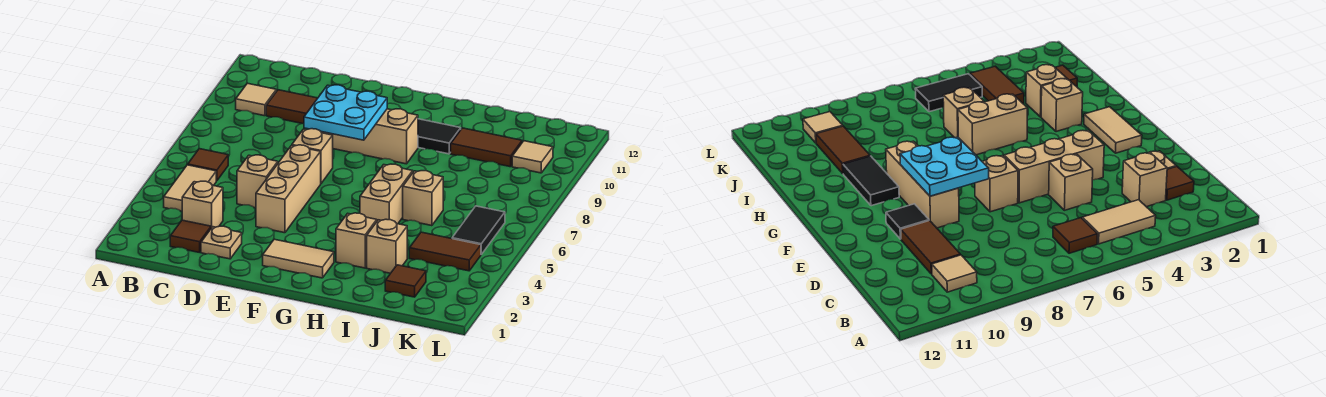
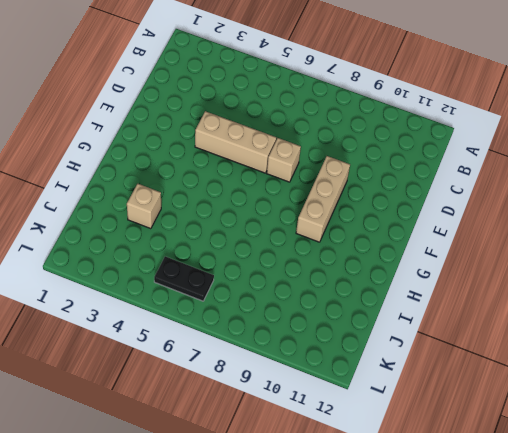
black 1x2 plate [154,256,214,301] -> black 1x2 tile [452,206,505,254]
none -> tan 1x2 tile [164,165,216,211]
none -> brown 1x1 tile [188,149,228,181]
none -> tan 1x1 tile [236,83,276,116]

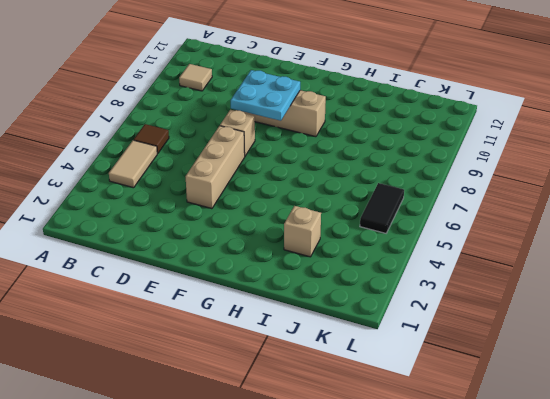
none -> brown 1x1 tile [170,220,211,253]
none -> tan 1x1 brick [182,181,223,228]
none -> brown 1x2 tile [266,90,318,124]

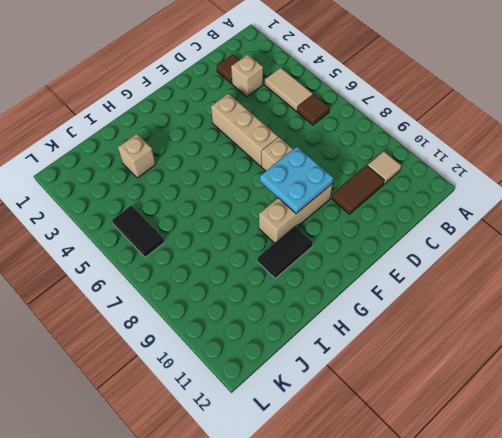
none -> tan 1x1 plate [201,226,242,259]
none -> tan 1x1 brick [237,155,278,208]
none -> black 1x1 tile [886,204,929,239]

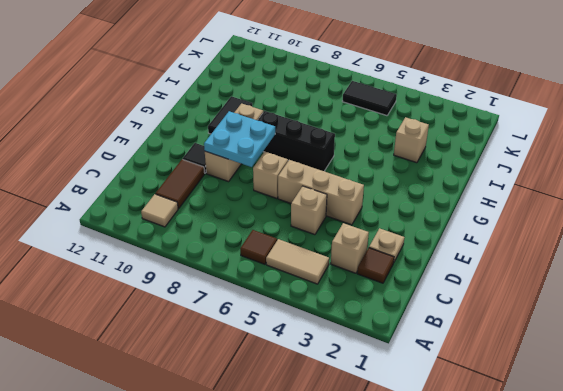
black 1x3 brick [257,111,335,171] -> none
none -> tan 1x2 tile [263,239,334,278]
none -> tan 1x1 brick [336,213,377,268]
none -> tan 1x2 brick [360,164,413,224]

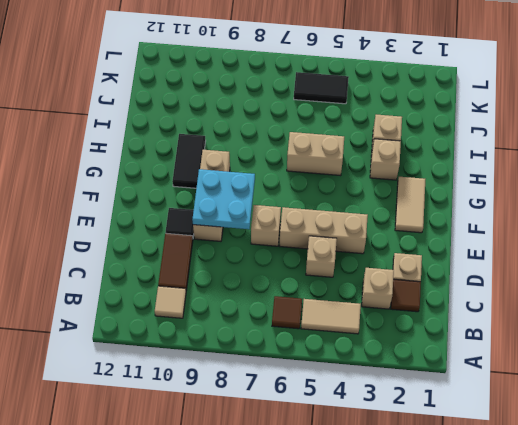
none -> tan 1x1 brick [403,171,443,226]
none -> brown 1x2 tile [451,128,522,167]
none -> brown 1x1 tile [385,265,426,297]

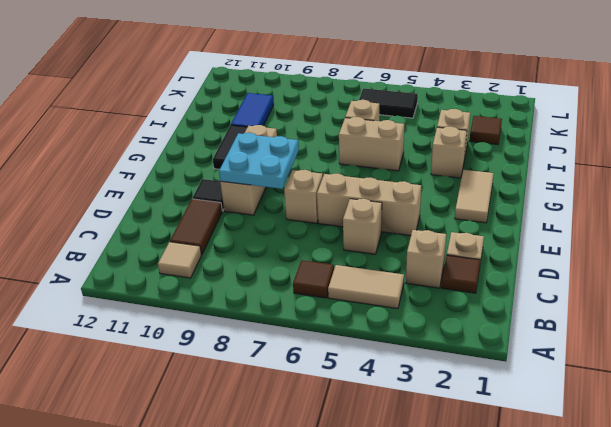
blue 1x2 tile [231,93,274,127] -> brown 1x2 tile [451,128,522,167]
none -> brown 1x2 tile [409,232,481,271]
none -> tan 1x1 tile [512,141,553,173]

